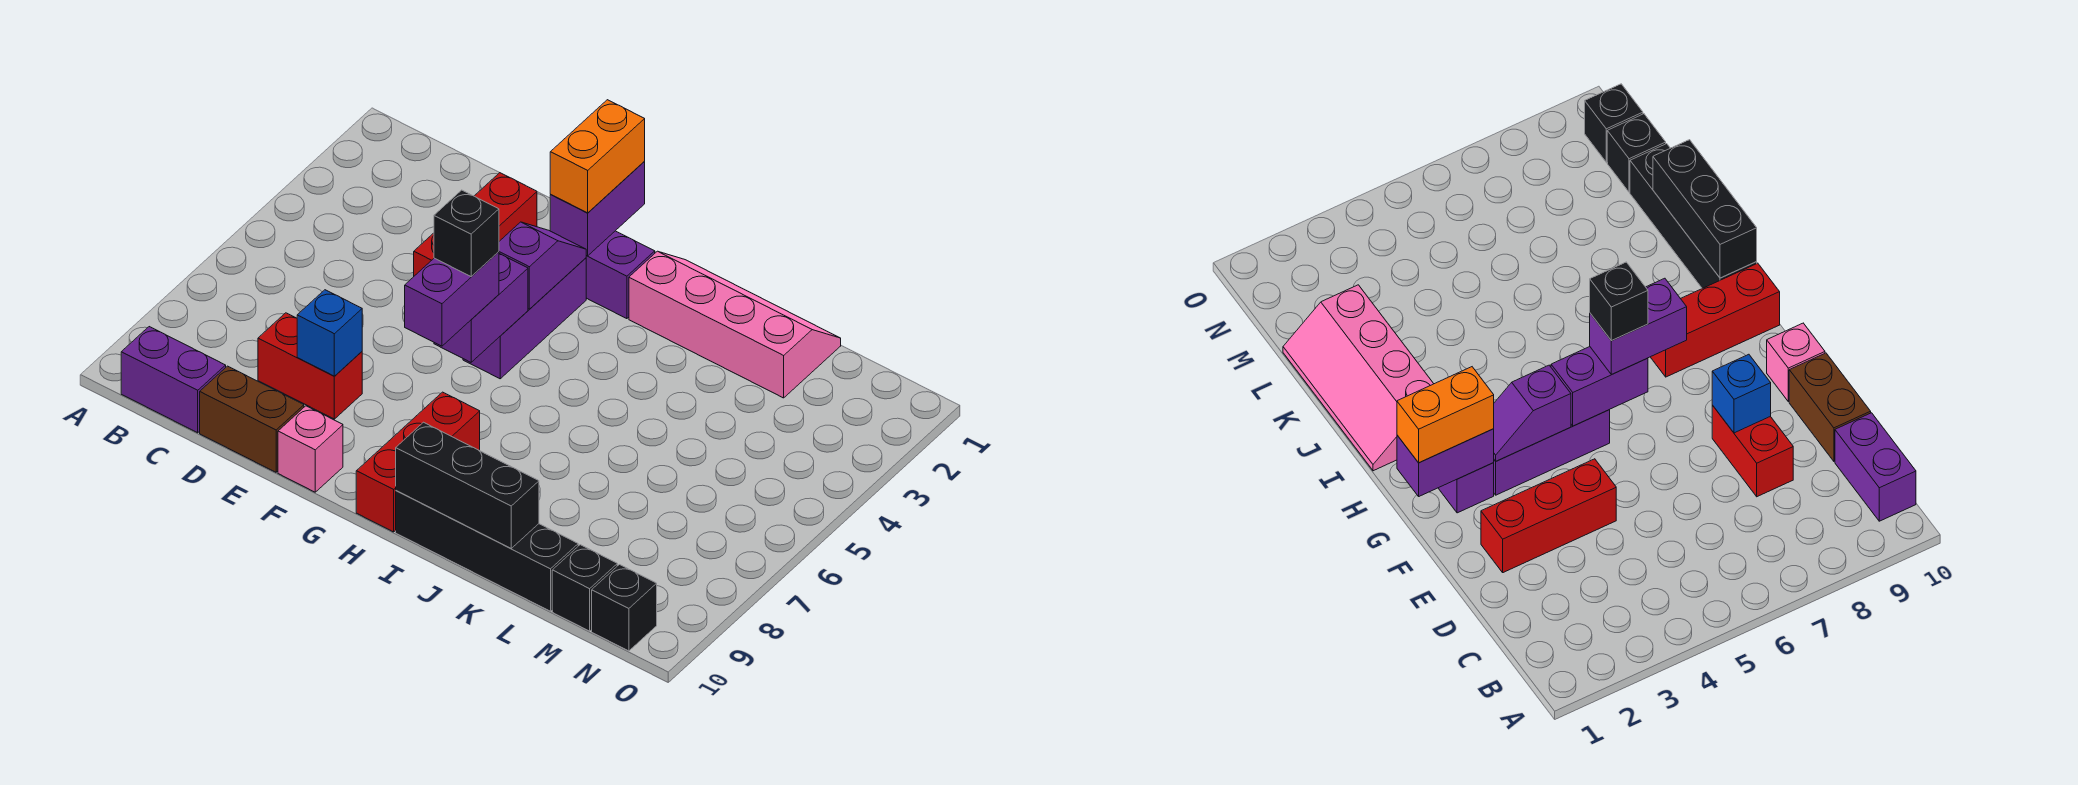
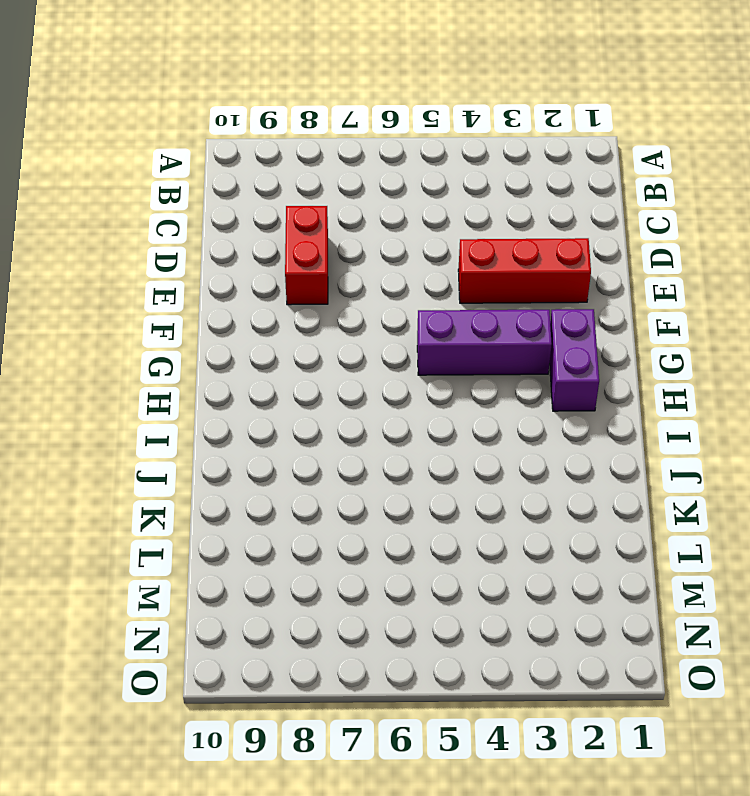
none -> purple 1x2 brick [121,327,226,433]
none -> brown 1x2 brick [200,366,304,472]
none -> pink 1x1 brick [278,406,343,492]

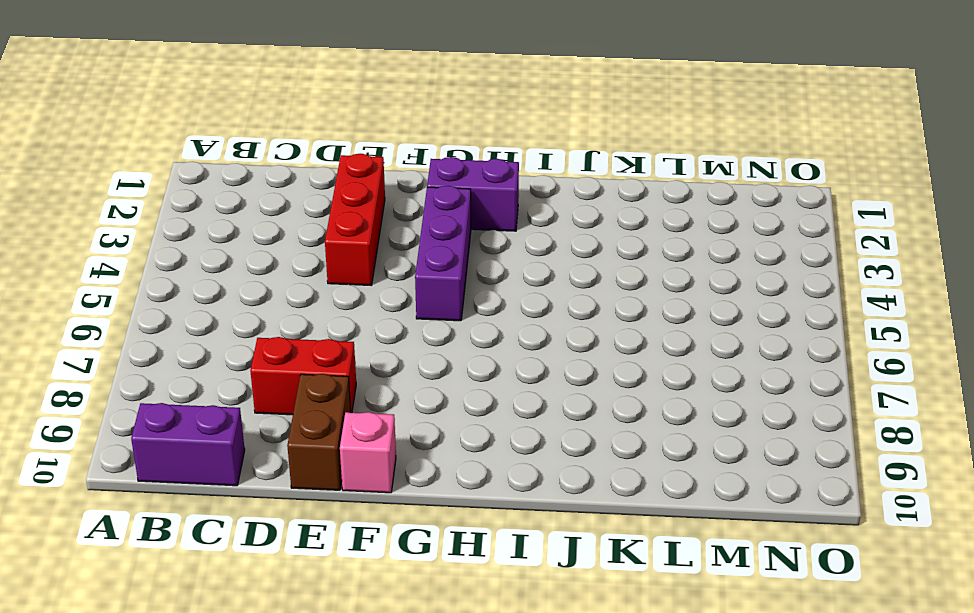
brown 1x2 brick [287,374,351,490] -> brown 1x2 brick turned to [200,366,304,472]
none -> red 1x3 brick [356,392,480,532]
none -> pink 2x4 slope [629,251,841,398]
none -> black 1x4 brick [396,491,578,611]

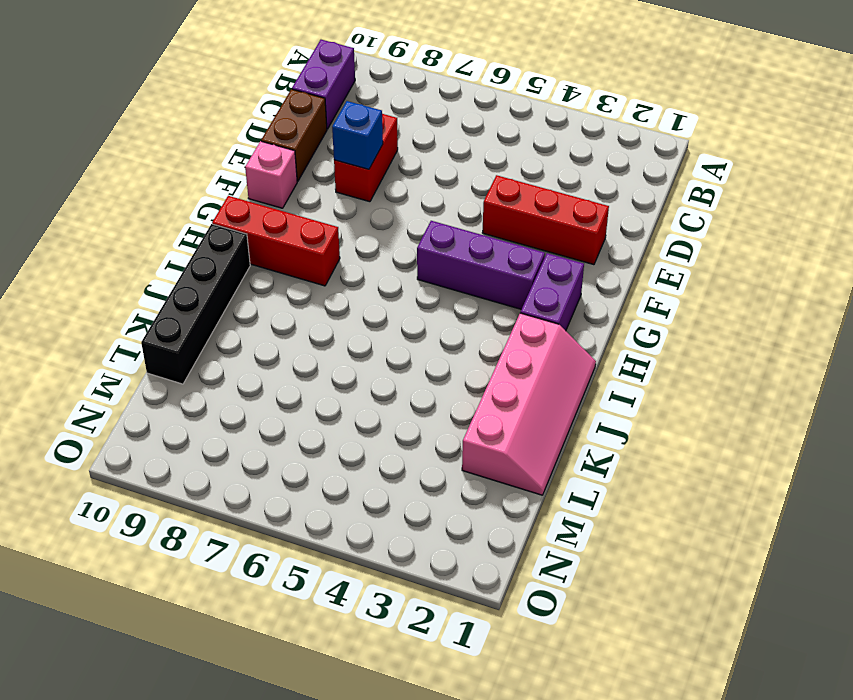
none -> black 1x1 brick [552,545,617,631]
none -> black 1x1 brick [592,565,657,651]
none -> purple 1x2 brick [550,161,645,256]

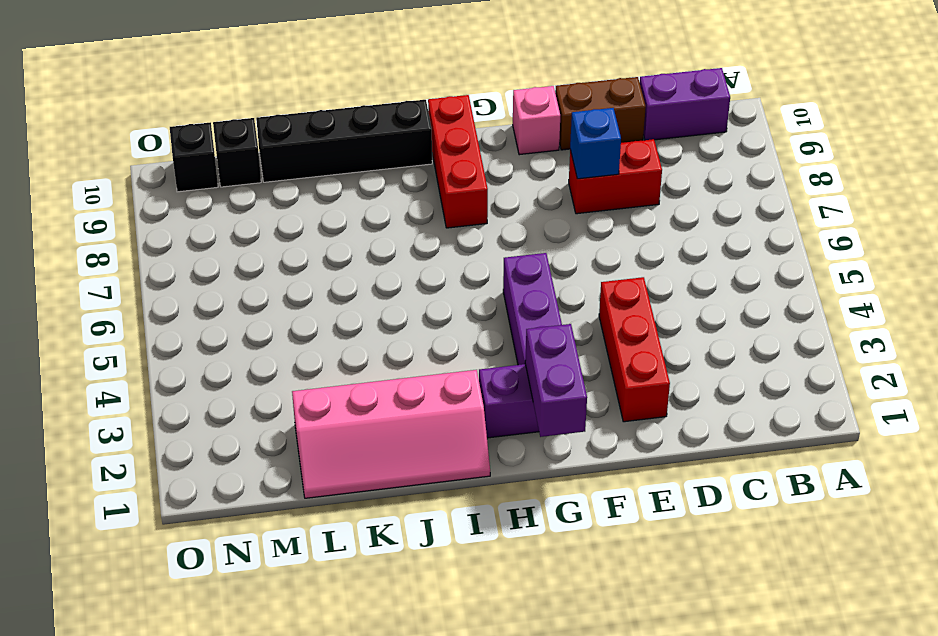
none -> purple 1x2 slope [499,222,586,309]
none -> purple 1x2 brick [434,254,528,362]
none -> black 1x3 brick [396,422,539,548]

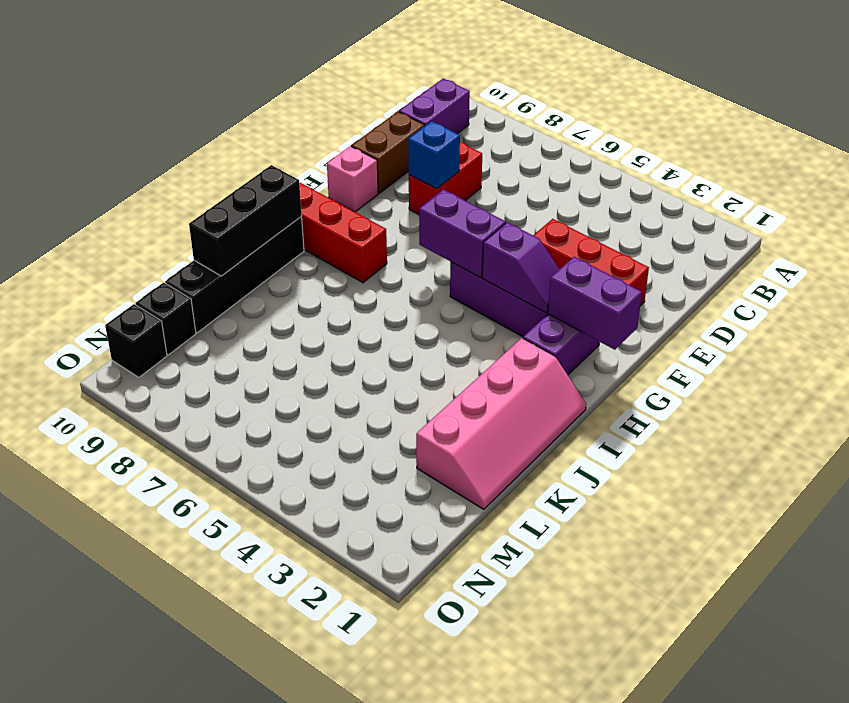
none -> orange 1x2 brick [550,100,645,213]
none -> purple 1x2 brick [405,252,499,346]
none -> black 1x1 brick [434,190,499,277]

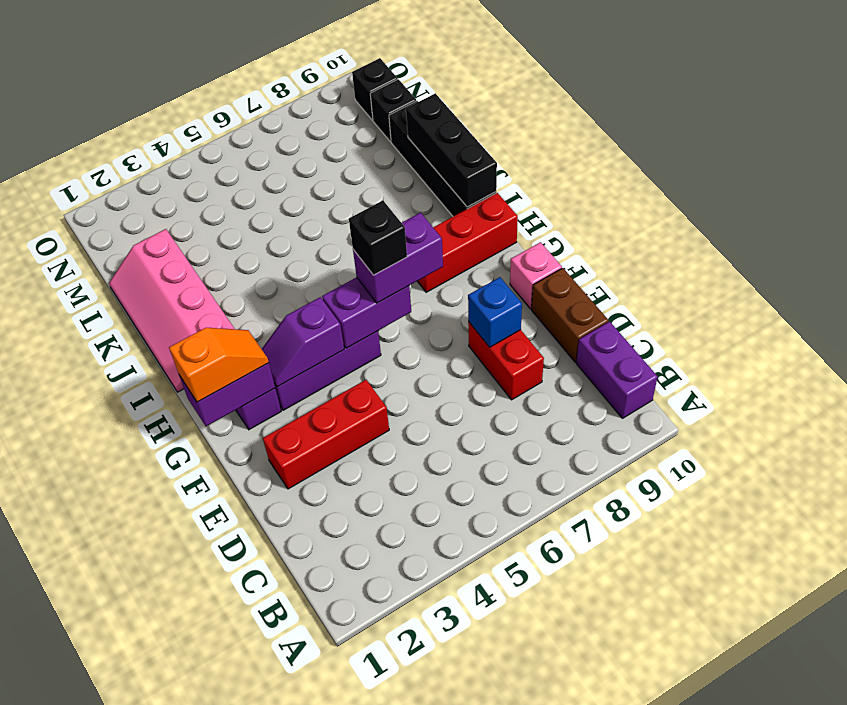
orange 1x2 slope [169,328,269,402] -> orange 1x2 brick [550,100,645,213]

